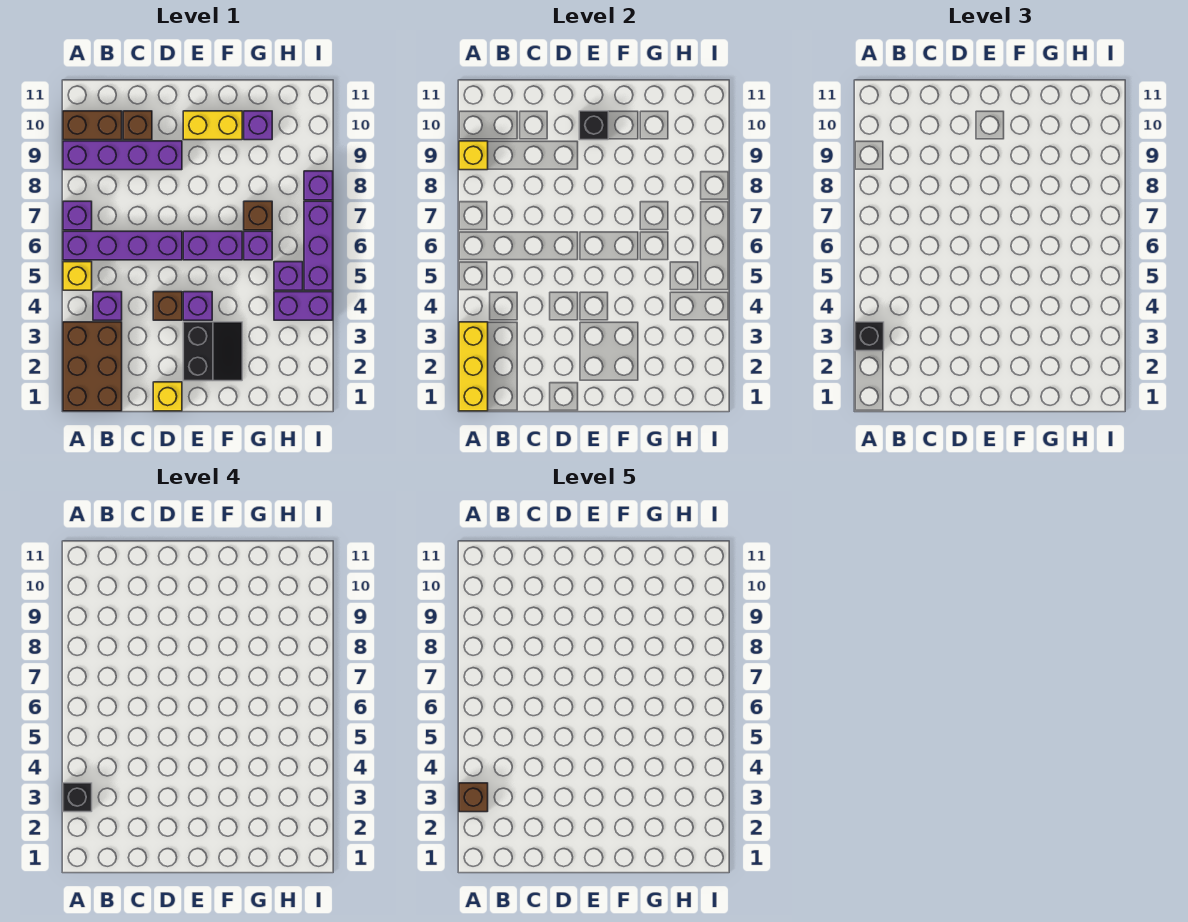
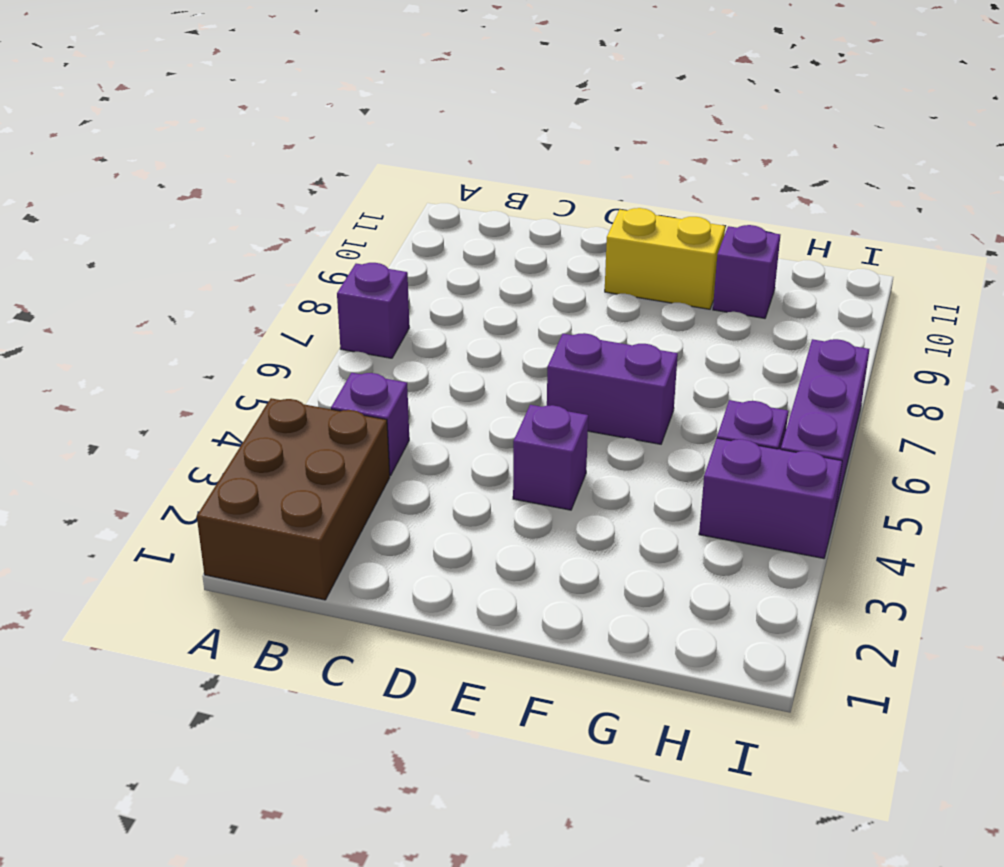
none -> yellow 1x1 brick [63,262,92,290]
none -> purple 1x4 brick [63,231,182,260]
none -> purple 1x4 brick [63,141,182,170]

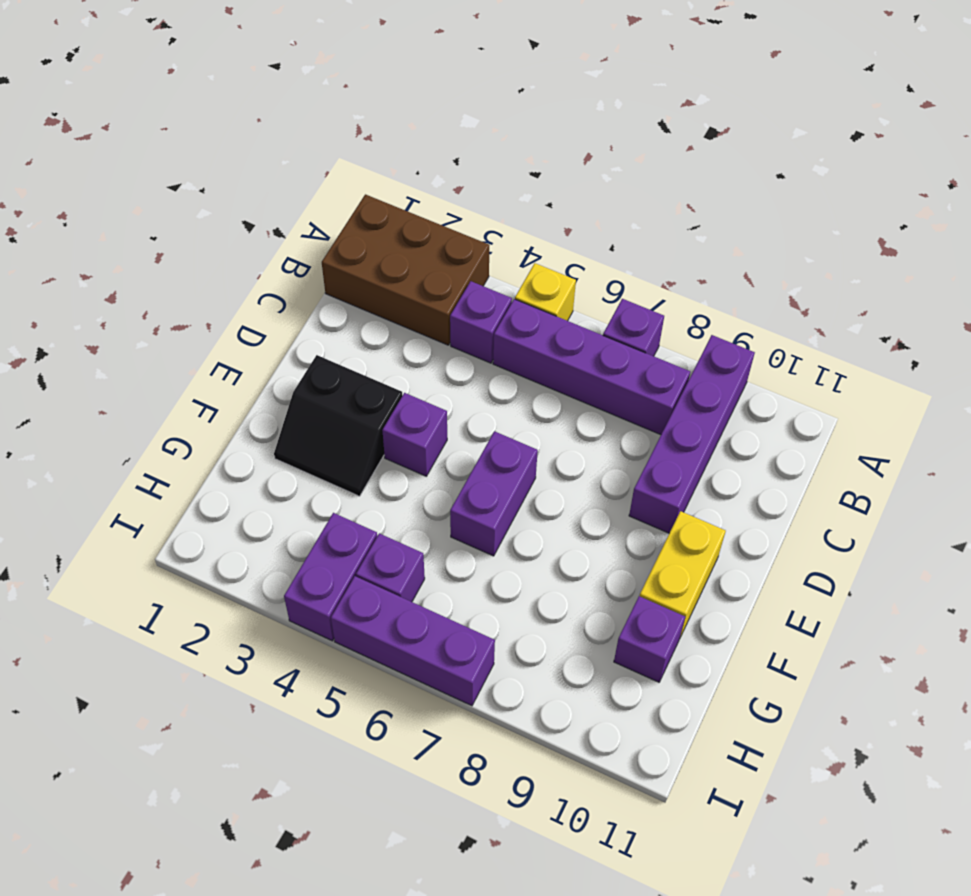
purple 1x4 brick [493,299,690,435] -> purple 1x4 brick turned to [63,231,182,260]
none -> brown 1x2 brick [63,111,122,140]
none -> brown 1x1 brick [123,111,152,140]
none -> yellow 1x1 brick [153,382,182,411]

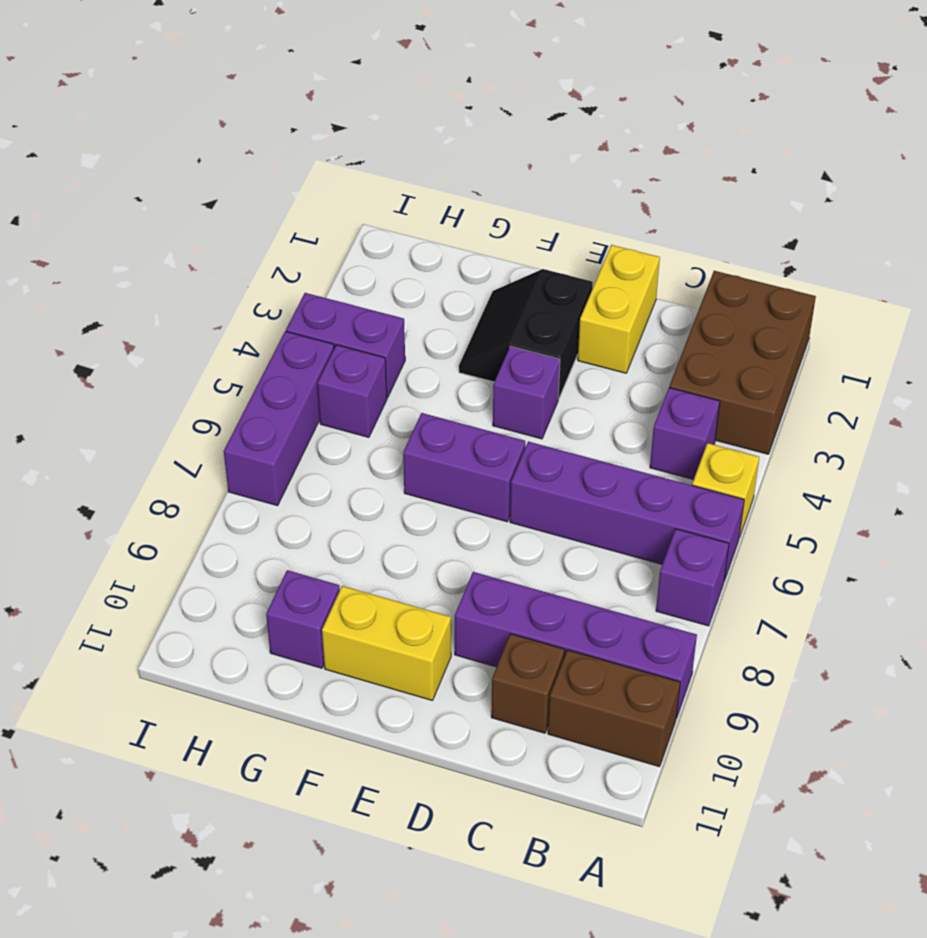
yellow 1x2 brick [578,245,660,373] -> yellow 1x1 brick [153,382,182,411]
none -> brown 1x1 brick [153,292,182,320]
none -> purple 1x1 brick [244,231,272,260]
none -> brown 1x1 brick [244,201,272,230]

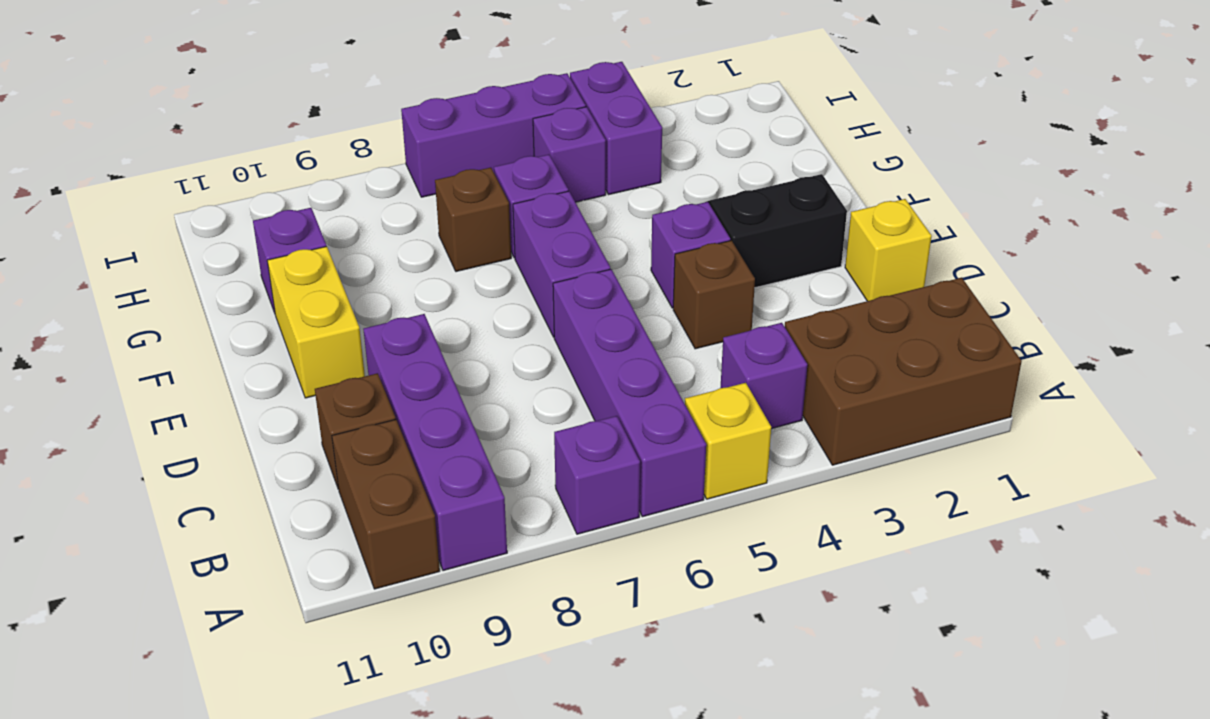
none -> purple 1x1 brick [304,171,333,200]
none -> yellow 1x3 brick [459,322,488,411]
none -> yellow 1x1 brick [459,141,488,170]

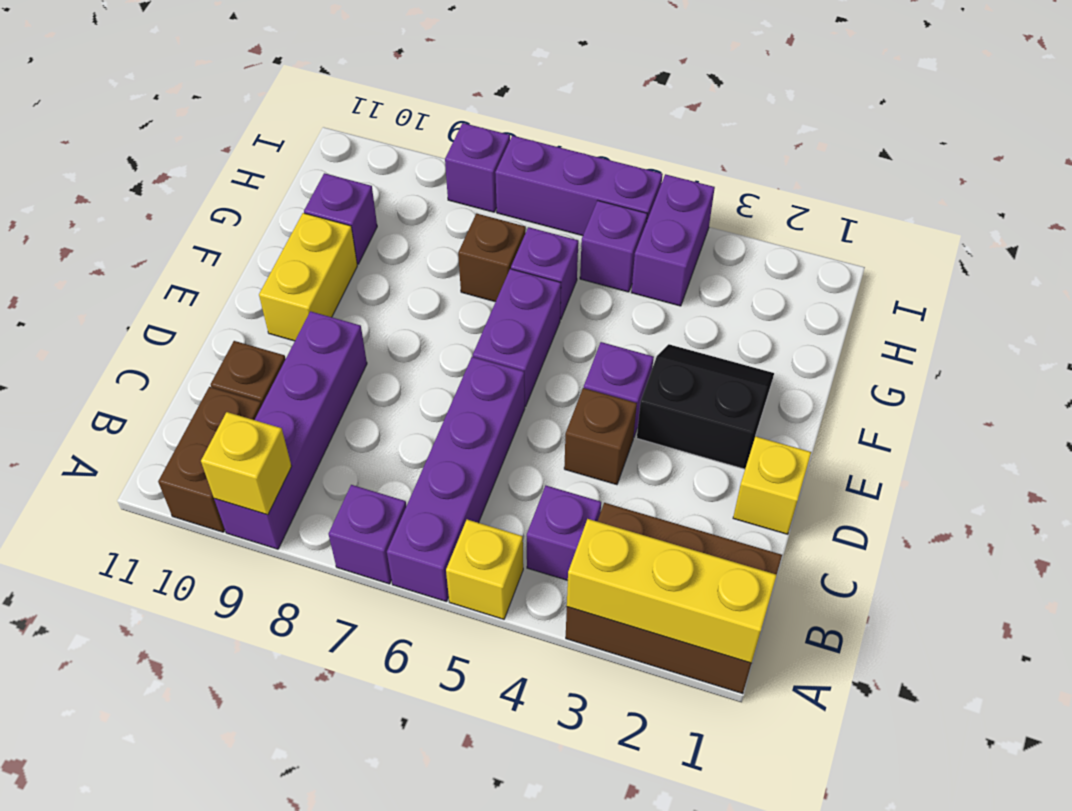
none -> black 1x1 brick [579,111,608,140]
none -> black 1x1 brick [855,322,884,351]
none -> black 1x1 brick [63,783,92,812]

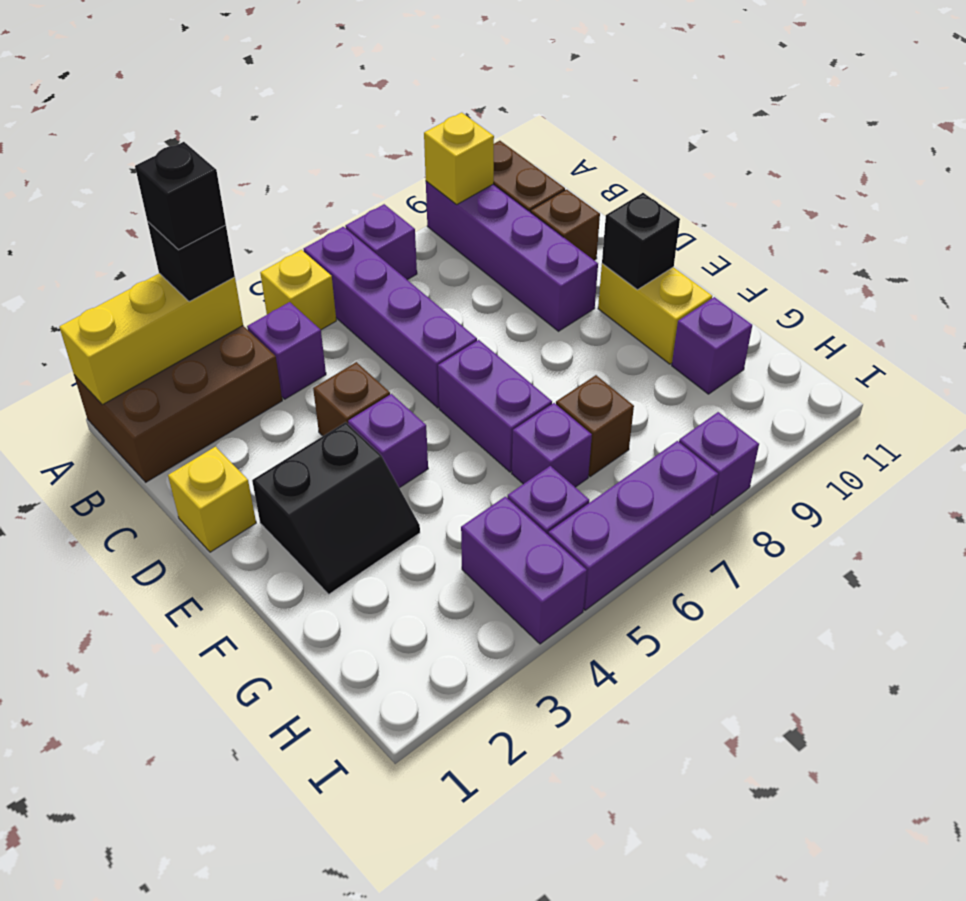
none -> brown 1x1 brick [459,783,488,812]

